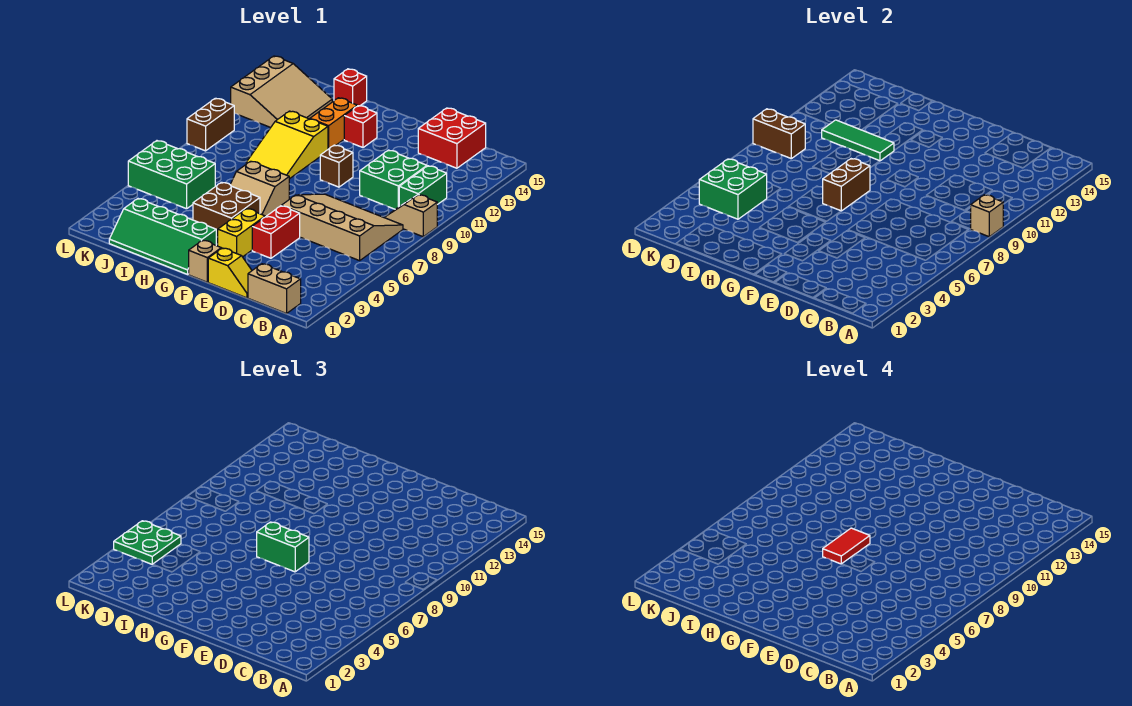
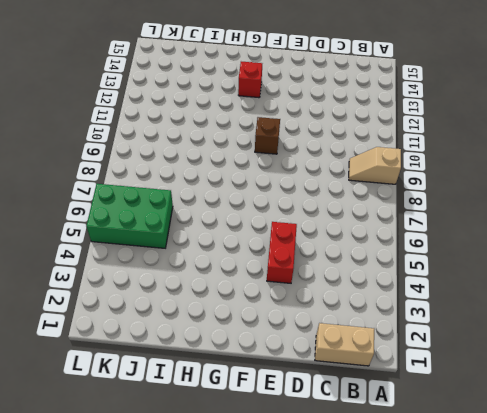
none -> tan 3x4 slope [282,194,403,261]
none -> green 1x2 brick [399,166,447,206]
none -> green 2x2 brick [360,150,427,209]

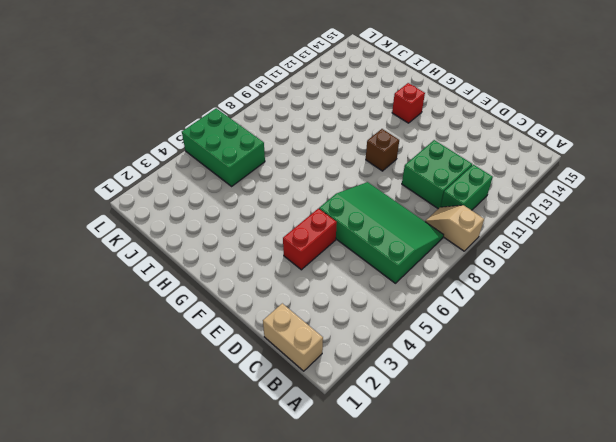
green 3x4 slope [319,182,444,283] -> tan 3x4 slope [282,194,403,261]
none -> red 2x2 brick [418,108,486,168]
none -> yellow 1x2 slope [208,248,252,298]
none -> tan 1x1 brick [189,240,221,282]

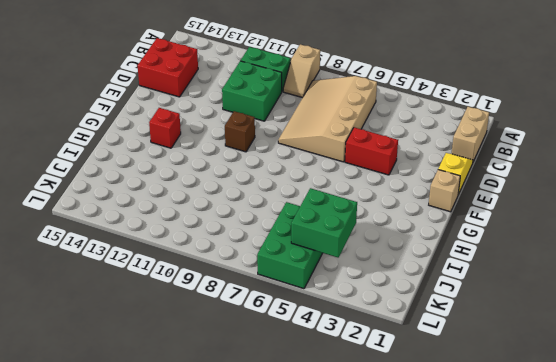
none -> yellow 1x2 brick [218,209,265,257]
none -> green 2x4 slope [109,199,216,274]
none -> brown 2x2 brick [193,182,260,237]

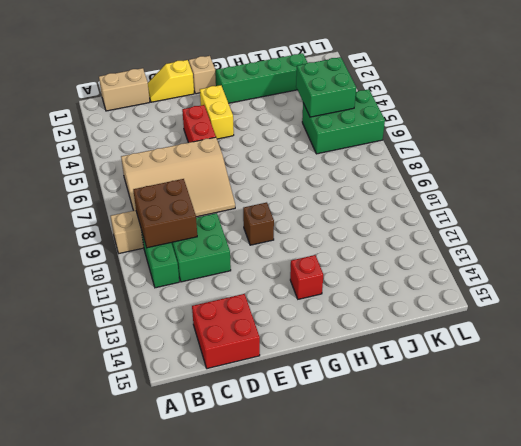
brown 2x2 brick [133,179,197,248] -> brown 2x2 brick moved to [193,182,260,237]
none -> tan 2x2 slope [230,161,289,217]
none -> yellow 2x3 slope [246,111,328,179]
none -> orange 1x2 brick [310,98,357,149]

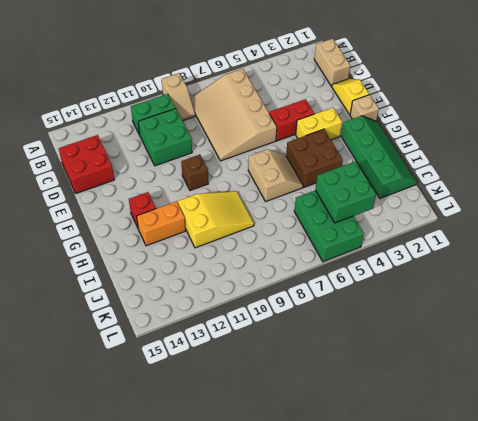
none -> red 1x1 brick [334,69,367,106]
none -> tan 3x3 slope [231,56,332,128]
none -> brown 1x2 brick [187,98,234,151]

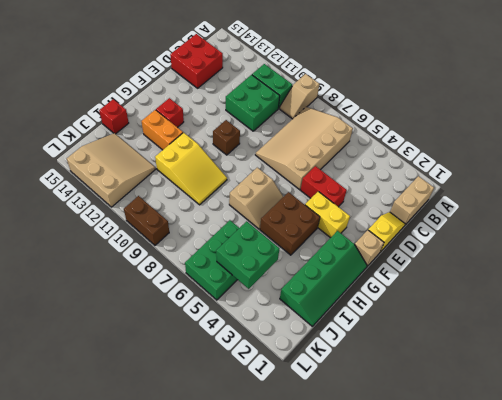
none -> tan 1x1 brick [971,195,1003,237]
none -> brown 1x2 brick [823,159,870,211]
none -> green 1x3 tile [822,120,894,161]

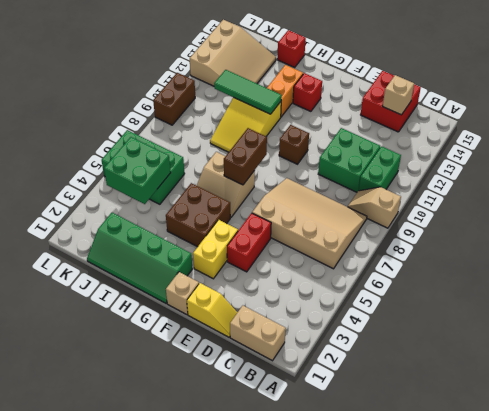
tan 1x1 brick [383,75,414,115] -> tan 1x1 brick moved to [971,195,1003,237]
none -> brown 1x2 brick [753,109,805,159]
none -> green 1x2 brick [257,522,309,572]
none -> green 2x2 plate [114,521,181,564]

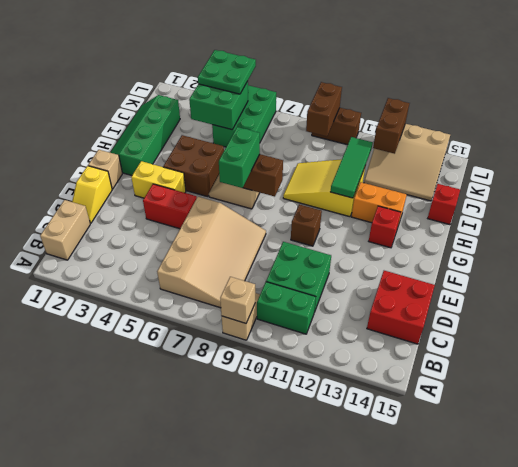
brown 1x2 brick [373,98,409,154] -> none
none -> red 1x2 tile [823,528,870,564]

